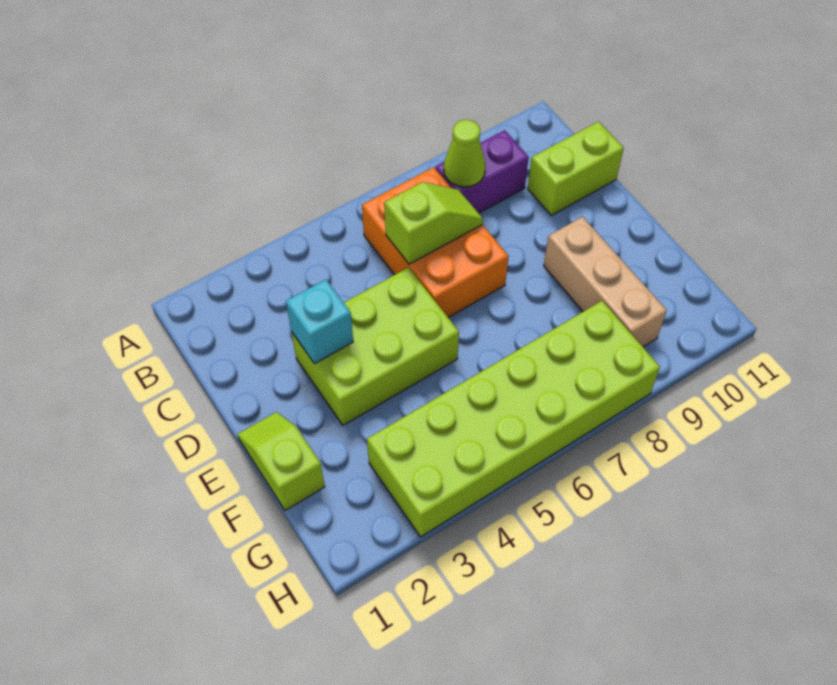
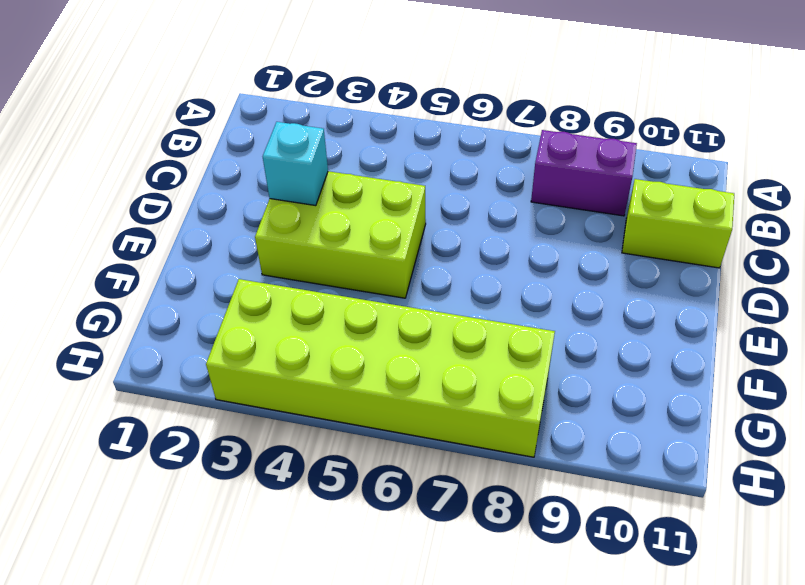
none -> orange 2x3 brick [362,167,509,317]
none -> lime 1x2 slope [237,412,325,510]

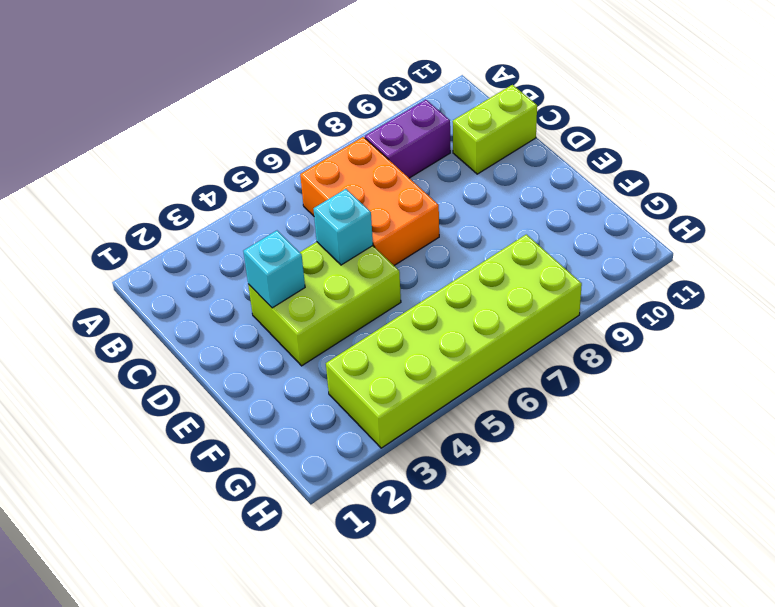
cyan 1x1 brick [314,189,373,265] -> none
none -> lime 1x2 slope [237,412,325,510]
none -> tan 1x3 brick [544,217,667,347]

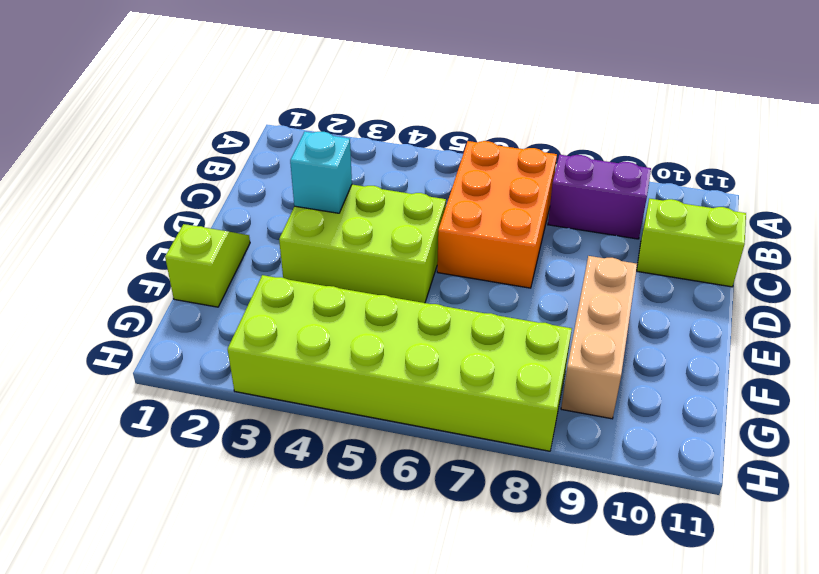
none -> lime 1x1 cone [444,120,486,187]
none -> lime 1x2 slope [384,182,483,264]

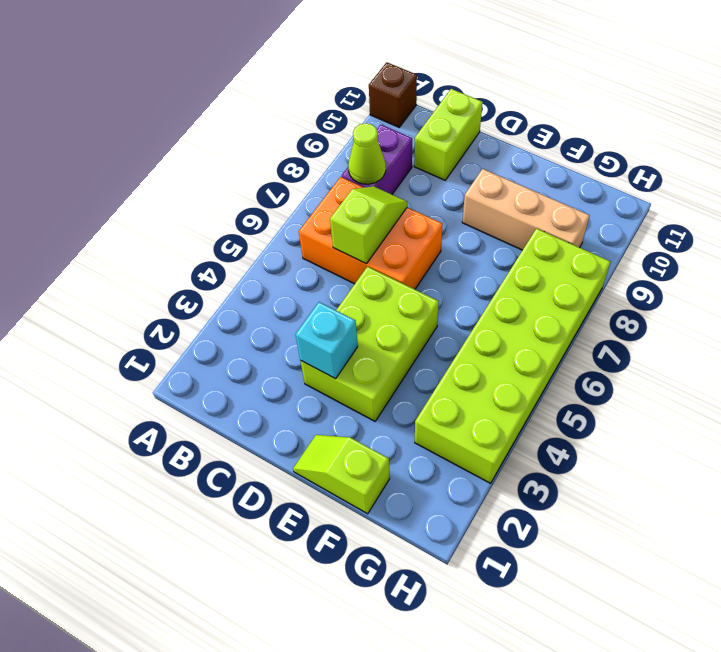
brown 1x1 brick [369,62,417,127] -> none

